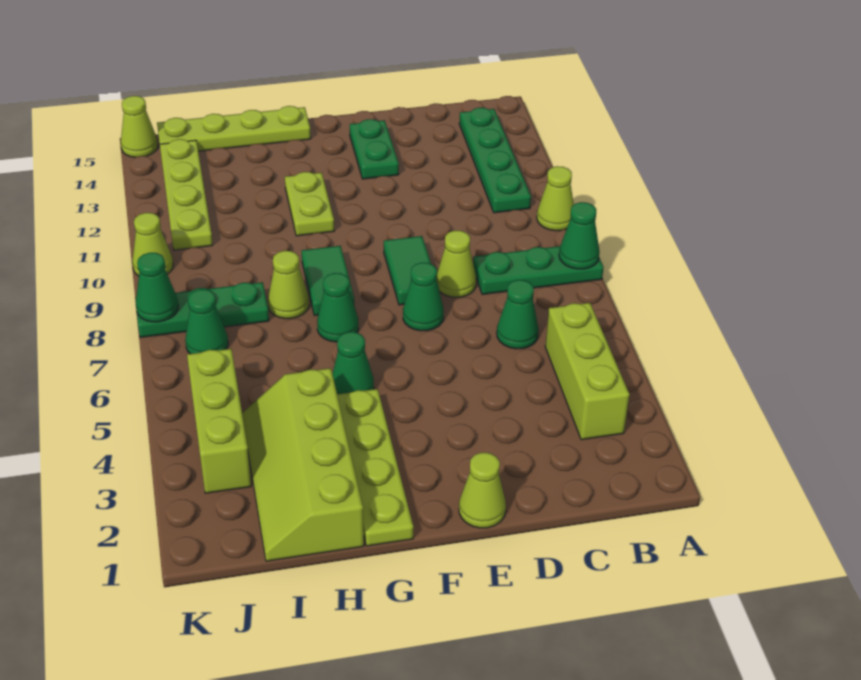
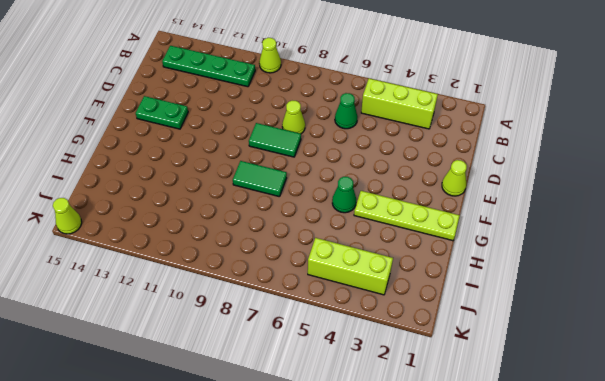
none -> green 1x3 plate [473,246,604,295]
none -> green 1x1 cone [403,263,444,331]
none -> green 1x1 cone [317,273,359,342]

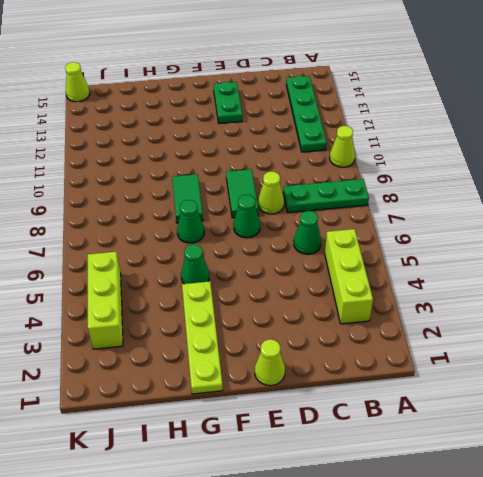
none -> lime 1x2 plate [285,172,334,236]
none -> lime 1x4 plate [157,106,311,151]
none -> lime 2x4 slope [242,368,364,561]

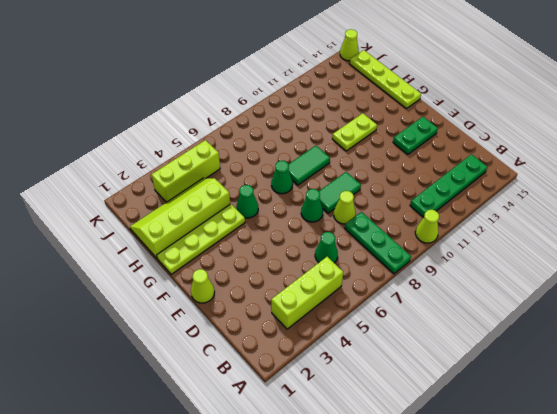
none -> lime 1x1 cone [268,251,309,319]
none -> green 1x3 plate [135,282,269,337]
none -> green 1x1 cone [185,289,228,354]

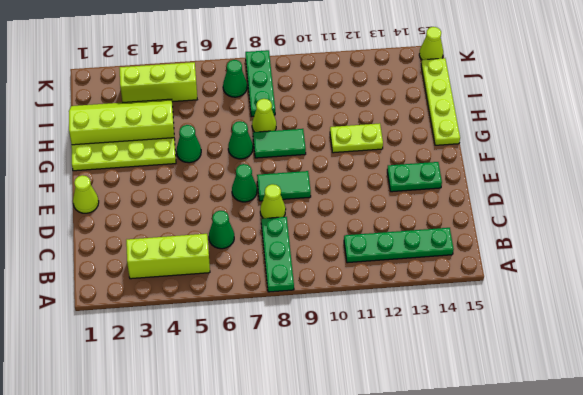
none -> lime 1x1 cone [537,166,574,231]
none -> lime 1x4 plate [160,139,213,250]
none -> lime 1x1 cone [132,213,173,276]

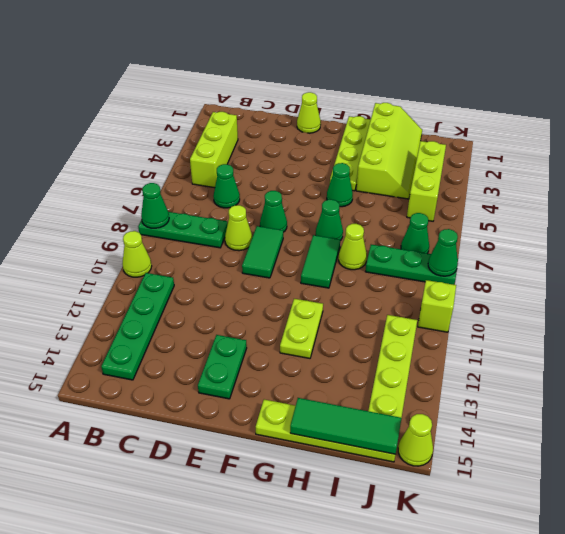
green 1x3 tile [290,398,402,454] -> none
lime 1x1 brick [418,280,456,332] -> lime 1x1 cone [132,213,173,276]

